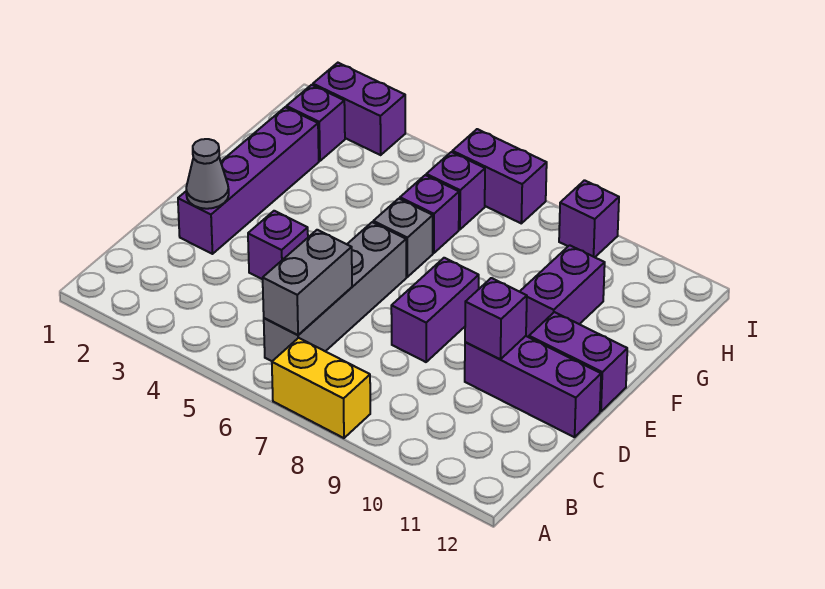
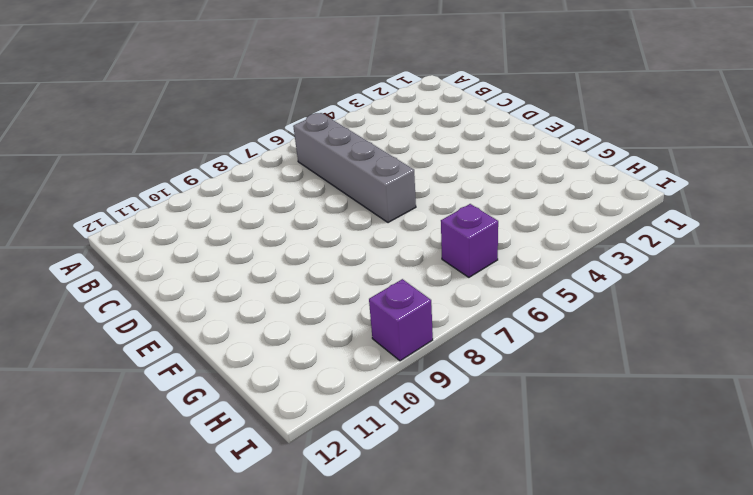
none -> yellow 1x2 brick [272,338,370,438]
none -> purple 1x4 brick [178,107,319,254]
none -> purple 1x1 brick [248,211,308,279]

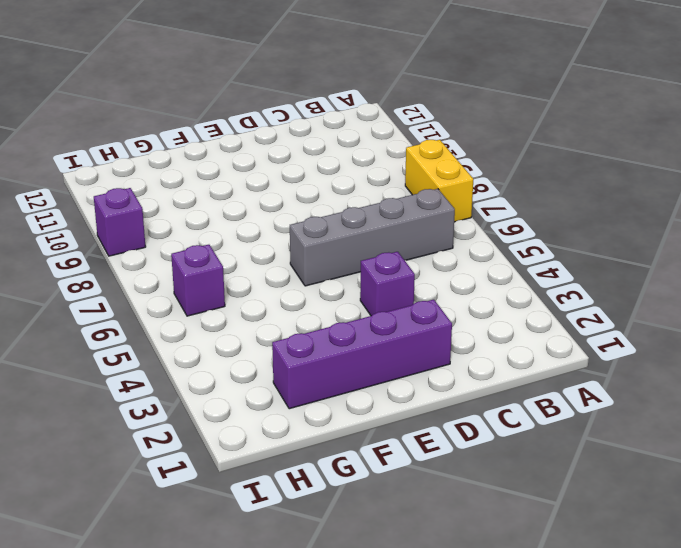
none -> purple 1x2 brick [391,258,479,362]
none -> purple 1x3 brick [465,336,601,437]
none -> purple 1x2 brick [529,312,627,412]

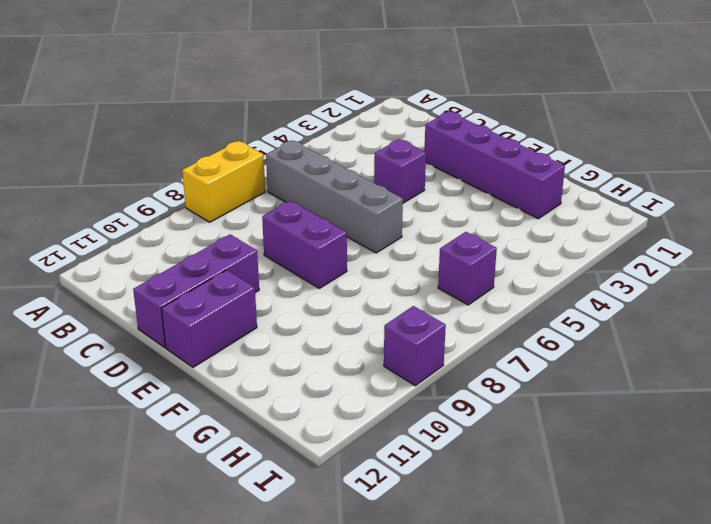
none -> grey 1x1 brick [373,199,433,277]
none -> purple 1x2 brick [520,245,605,337]
none -> purple 1x1 brick [400,175,459,253]

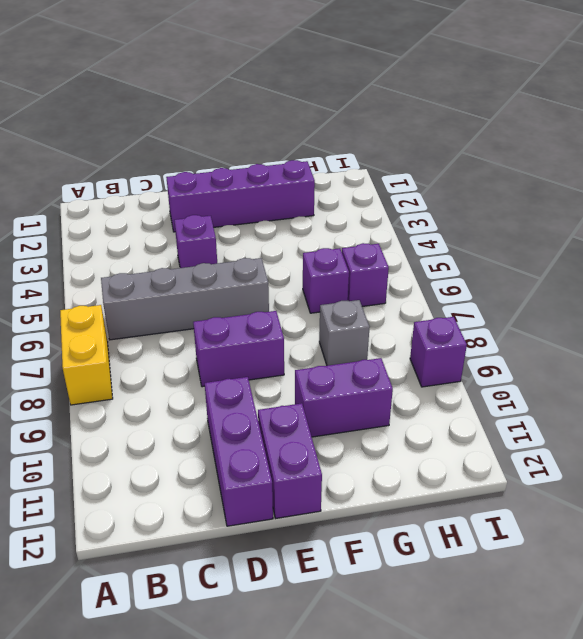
grey 1x1 brick [319,300,370,366] -> grey 1x1 brick moved to [373,199,433,277]
none -> purple 1x1 brick [286,85,345,161]
none -> purple 1x2 brick [313,63,405,155]
none -> purple 1x2 brick [452,129,547,223]

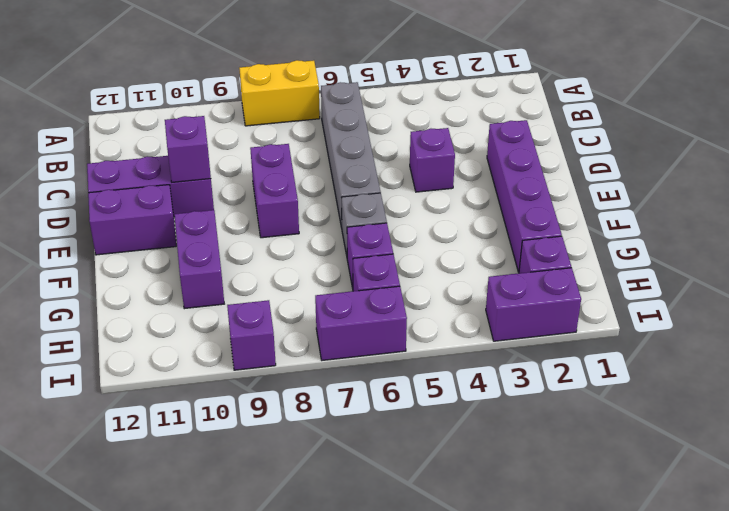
none -> grey 1x2 brick [263,230,352,335]
none -> grey 1x1 cone [186,139,229,209]

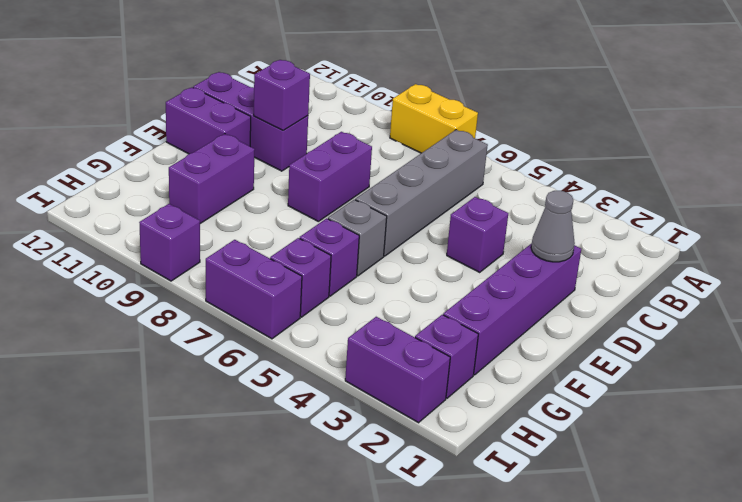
none -> grey 1x2 brick [263,230,352,335]

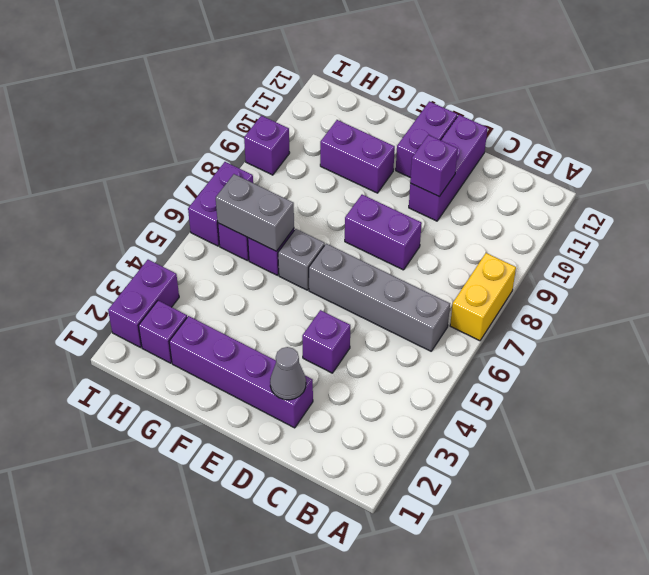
grey 1x2 brick [216,174,294,251] -> grey 1x2 brick moved to [263,230,352,335]

